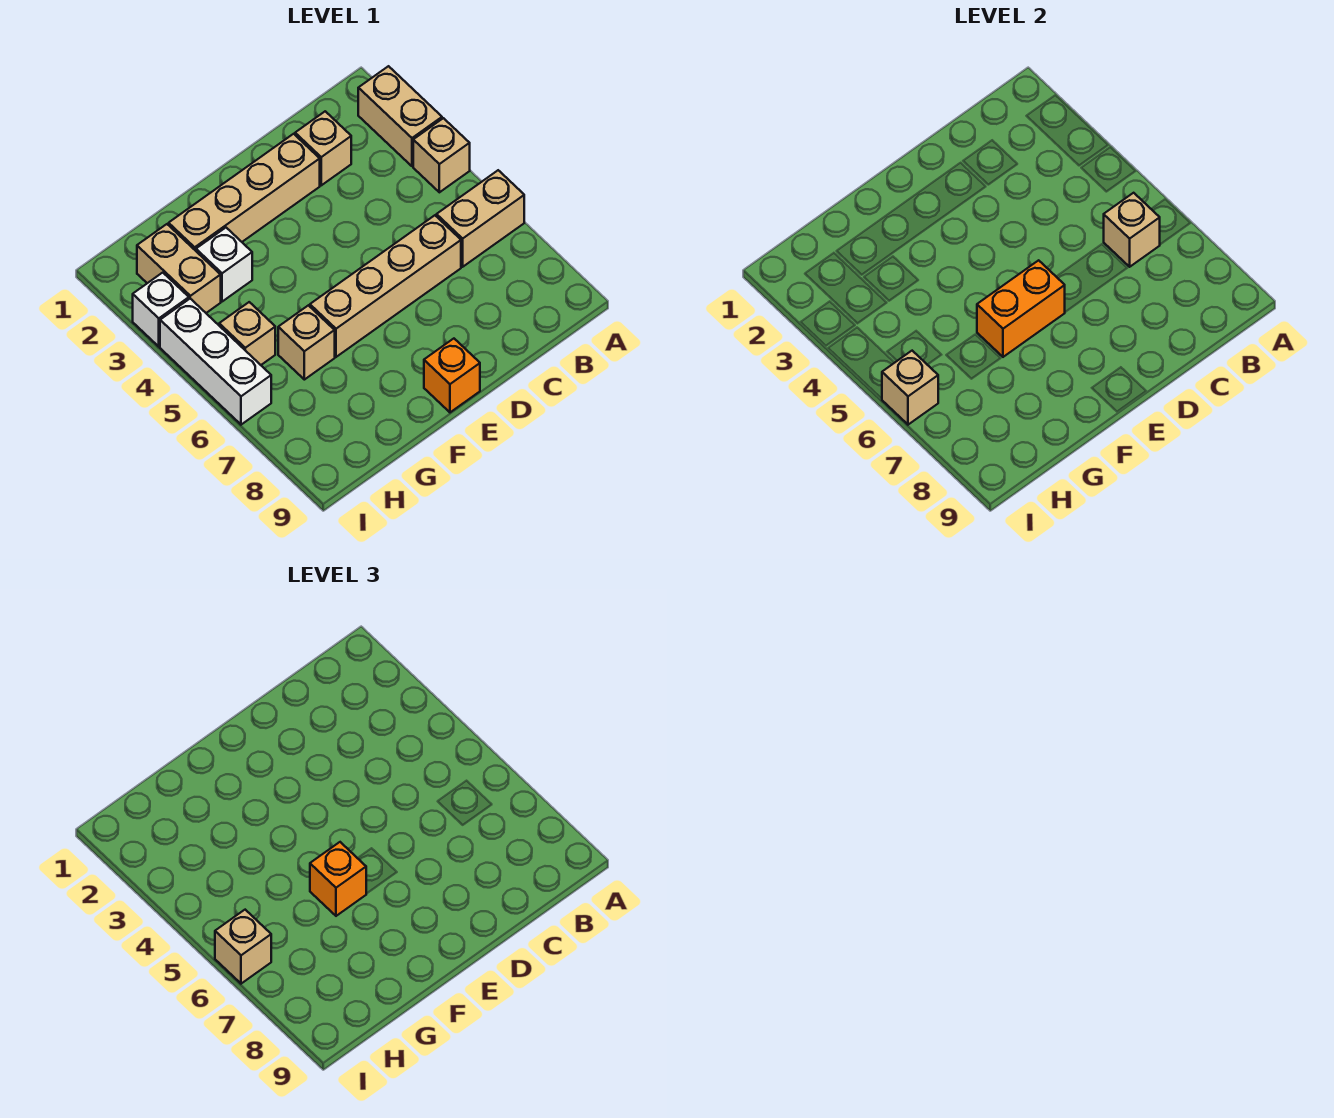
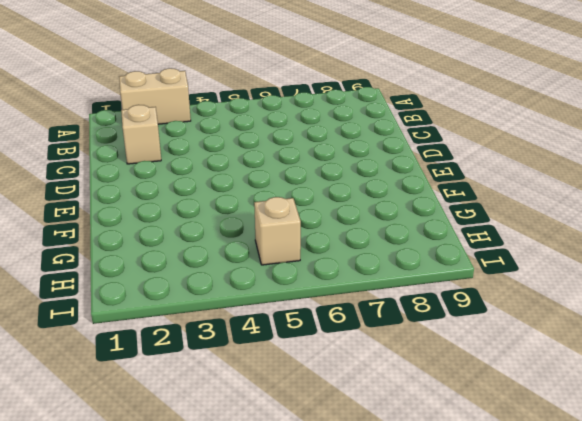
none -> tan 1x1 brick [413,118,470,192]
none -> tan 1x2 brick [437,170,524,267]
none -> tan 1x4 brick [310,215,461,357]

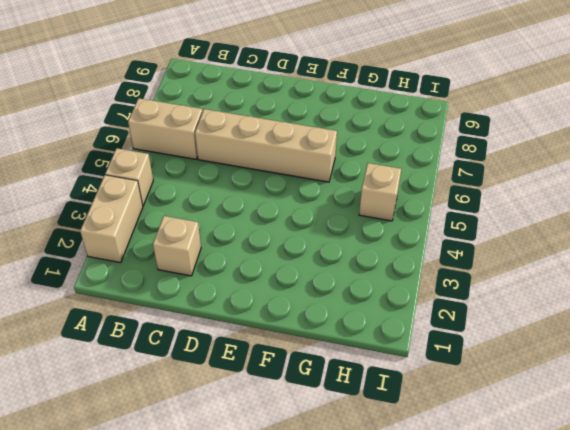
none -> tan 1x4 brick [169,134,320,251]
none -> orange 1x1 brick [424,339,480,412]
none -> white 1x1 brick [196,228,252,302]

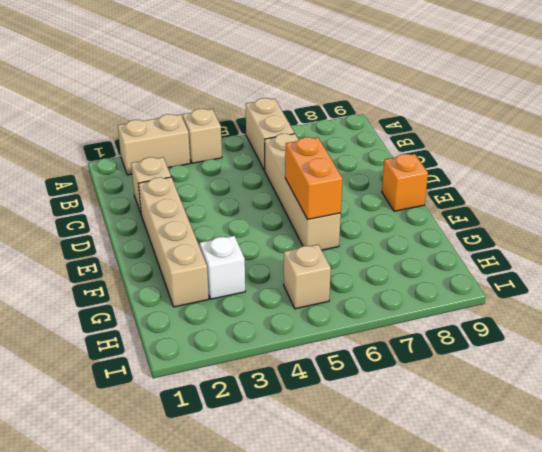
none -> tan 1x1 brick [278,305,335,380]
none -> tan 1x2 brick [137,224,221,313]
none -> white 1x1 brick [133,273,189,347]

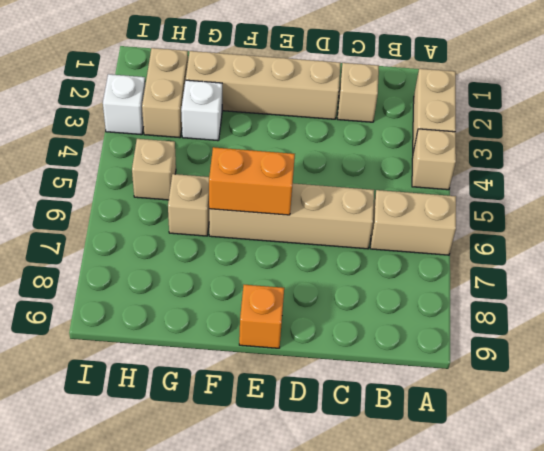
none -> white 1x3 brick [160,299,271,425]
none -> tan 1x1 brick [1104,193,1160,267]
none -> tan 1x1 brick [882,351,938,425]

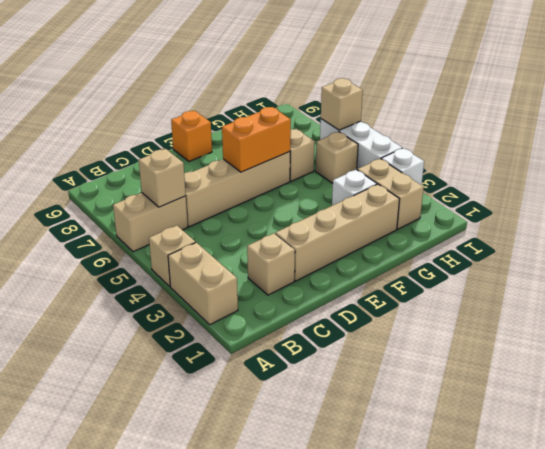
none -> orange 1x1 brick [310,842,366,916]
none -> tan 1x1 brick [215,910,271,984]

